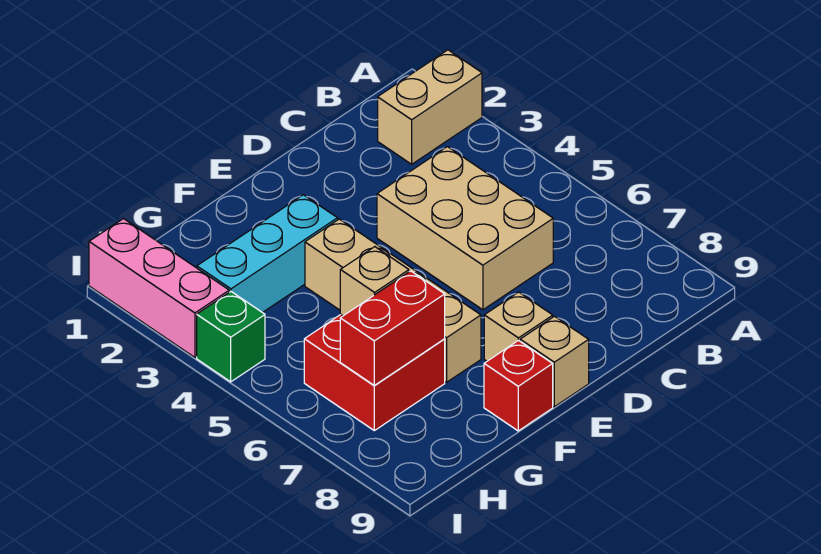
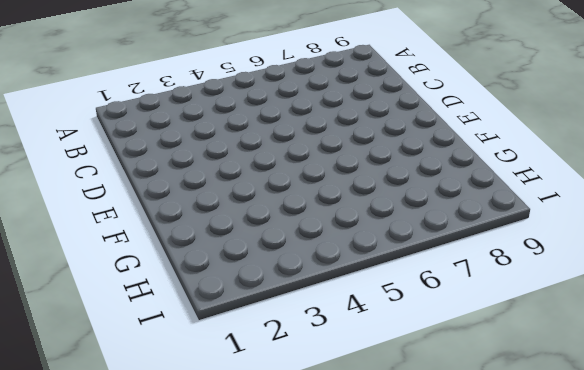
none -> tan 1x2 brick [378,50,482,164]
none -> tan 2x3 brick [377,147,553,310]
none -> tan 1x1 brick [484,292,553,361]

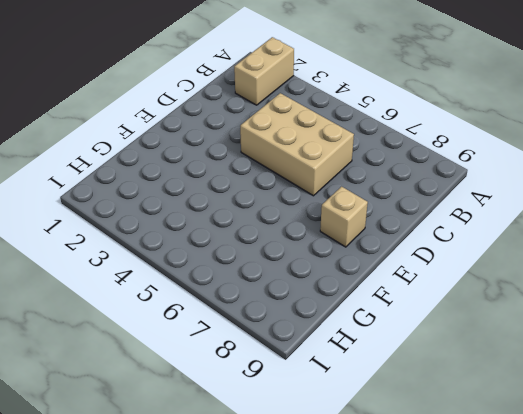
none -> tan 1x1 brick [520,316,589,407]
none -> cyan 1x3 brick [197,195,338,313]
none -> tan 1x4 brick [305,219,481,382]

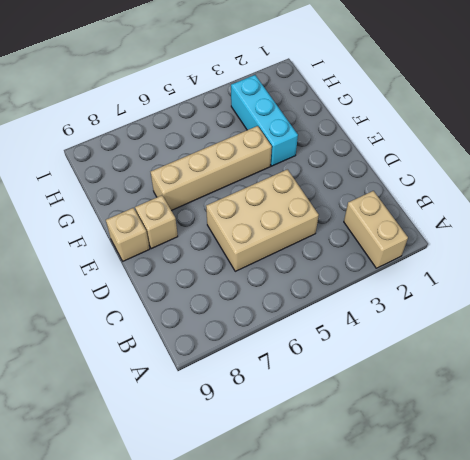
none -> red 1x1 brick [484,340,553,431]
none -> red 2x2 brick [304,315,445,431]
none -> pink 1x3 brick [89,219,229,358]

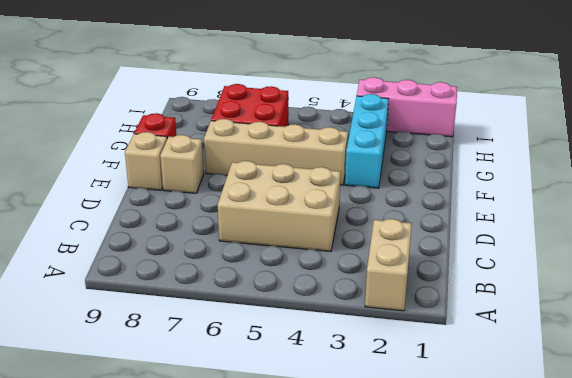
none -> green 1x1 brick [197,292,265,382]
none -> tan 1x1 brick [340,247,409,316]
none -> red 1x2 brick [340,271,445,385]

